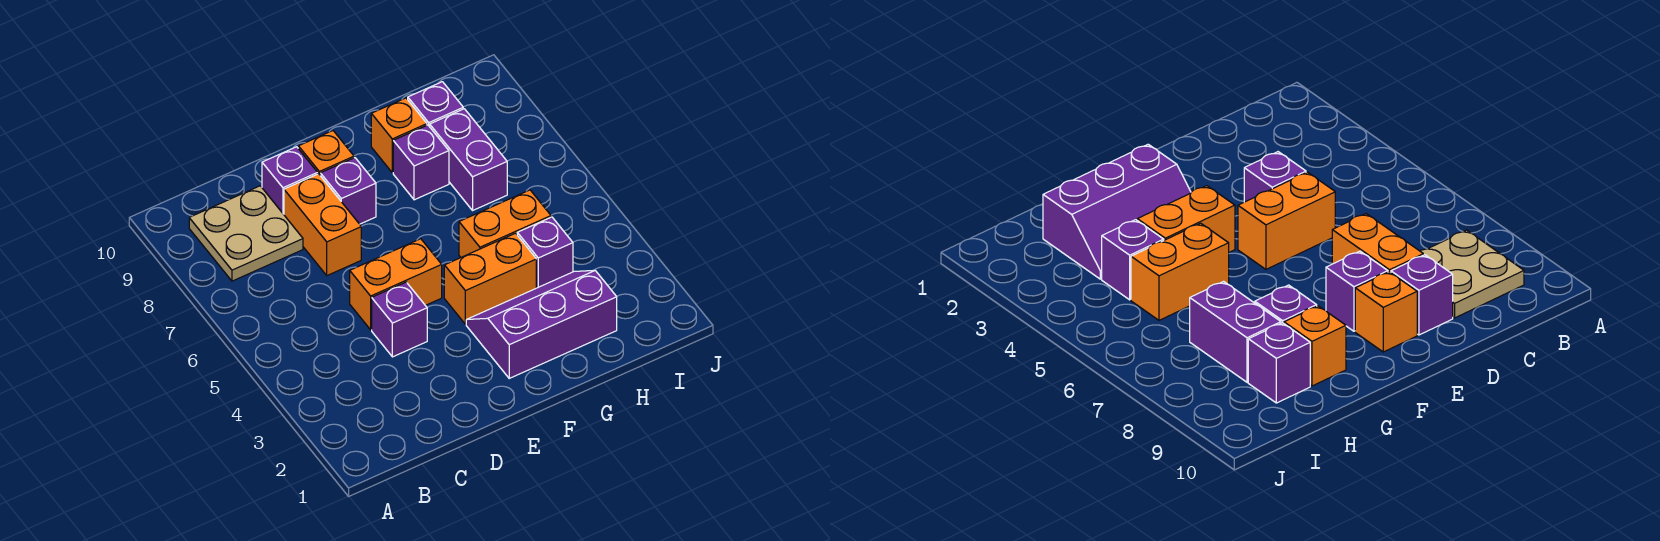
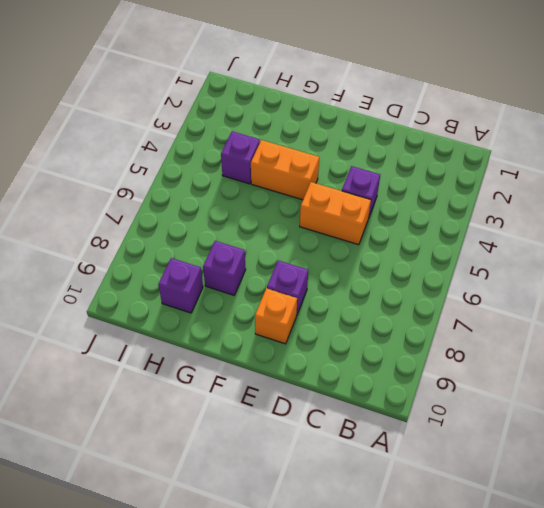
none -> tan 2x2 plate [189,186,303,281]
none -> orange 1x2 brick [284,174,361,276]
none -> purple 1x1 brick [262,147,318,214]

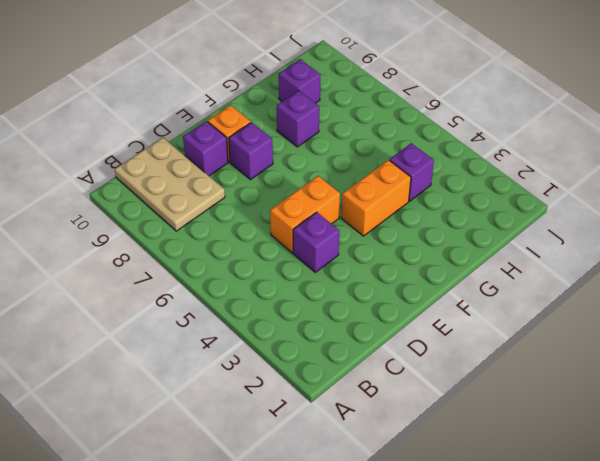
tan 2x3 plate [115,137,225,231] -> tan 2x2 plate [189,186,303,281]
none -> orange 1x2 brick [284,174,361,276]
none -> purple 2x3 slope [466,270,617,378]
none -> orange 1x2 brick [459,190,551,257]

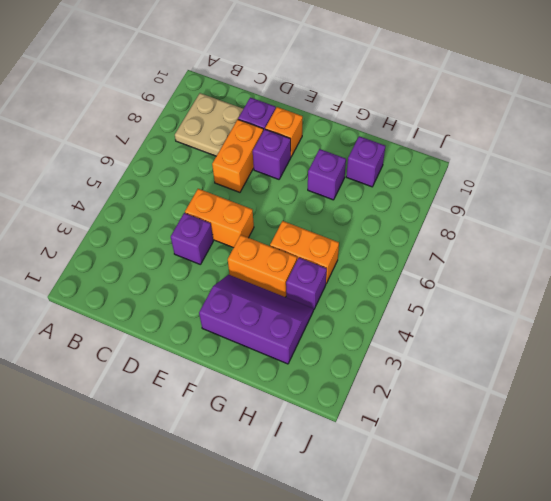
none -> orange 1x1 brick [371,98,427,173]
none -> purple 1x2 brick [430,109,507,210]

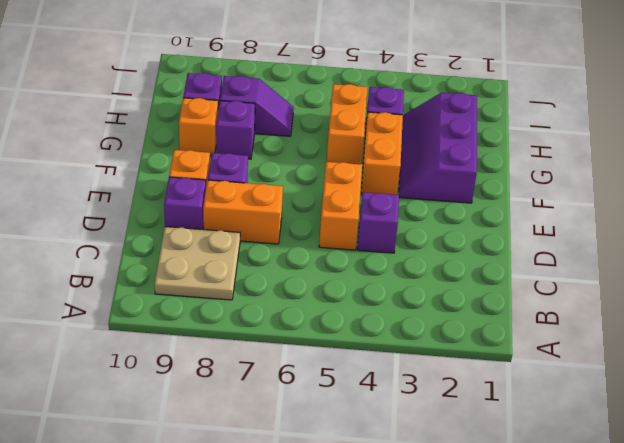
purple 1x2 slope [220,76,294,136] -> purple 1x2 brick [430,109,507,210]

